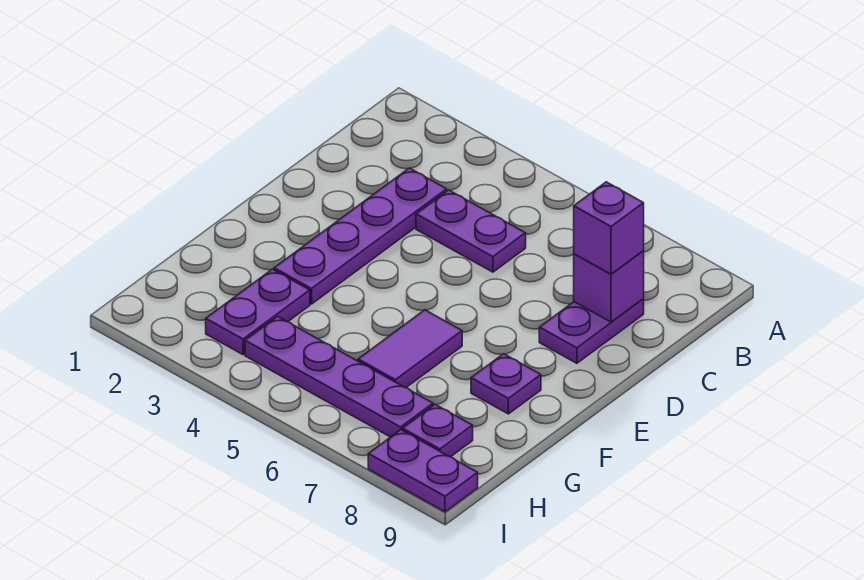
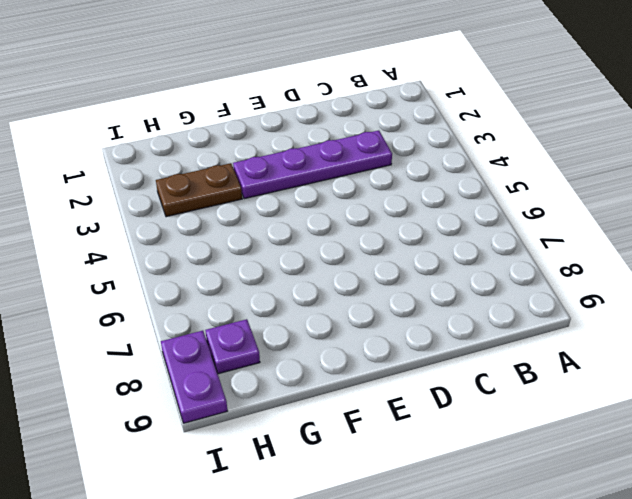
brown 1x2 plate [156,163,242,217] -> purple 1x2 plate [206,269,310,355]
none -> purple 1x2 plate [416,190,526,272]
none -> purple 1x2 plate [539,299,644,363]

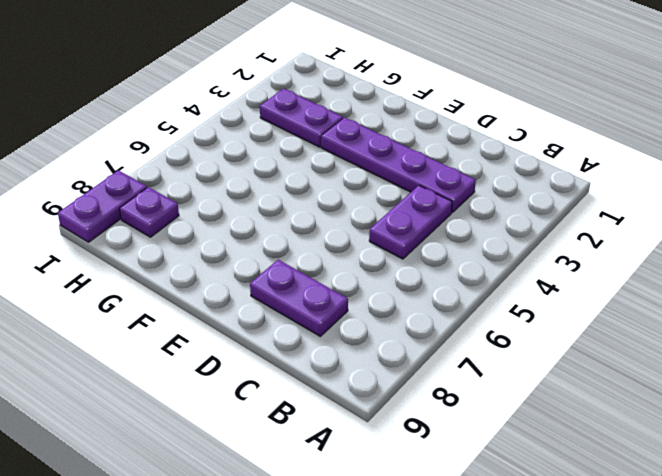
none -> purple 1x2 tile [358,310,462,388]
none -> purple 1x1 plate [471,354,541,414]

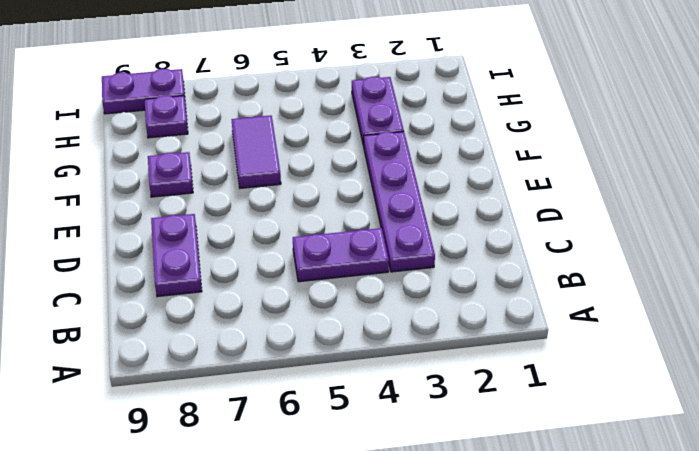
none -> purple 1x4 plate [245,317,433,437]
none -> purple 1x1 brick [574,251,644,322]

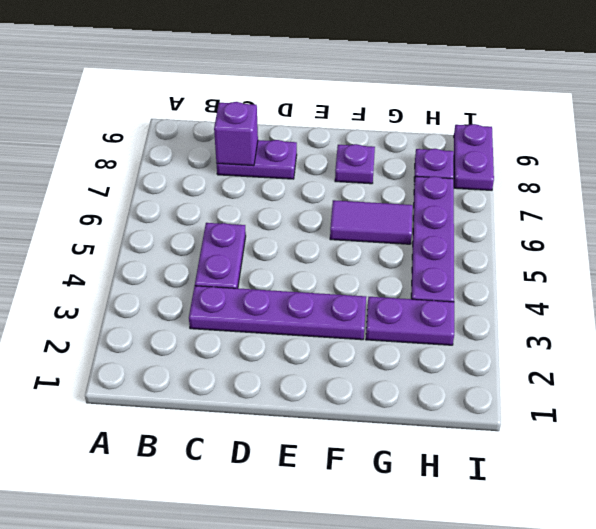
none -> purple 1x1 brick [574,182,644,274]

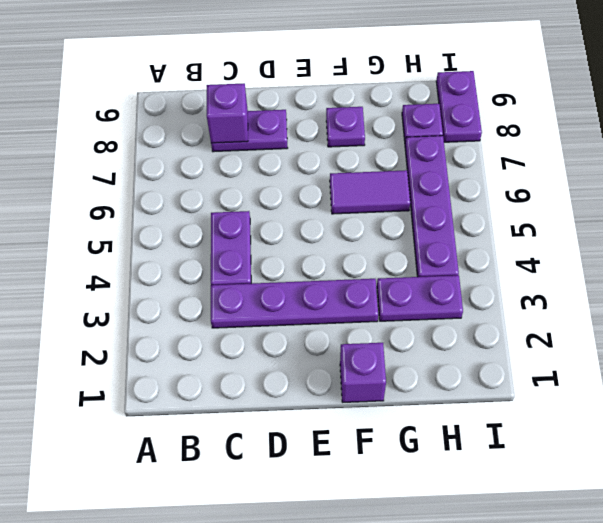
purple 1x1 brick [340,343,386,402] -> purple 1x1 brick moved to [574,182,644,274]

